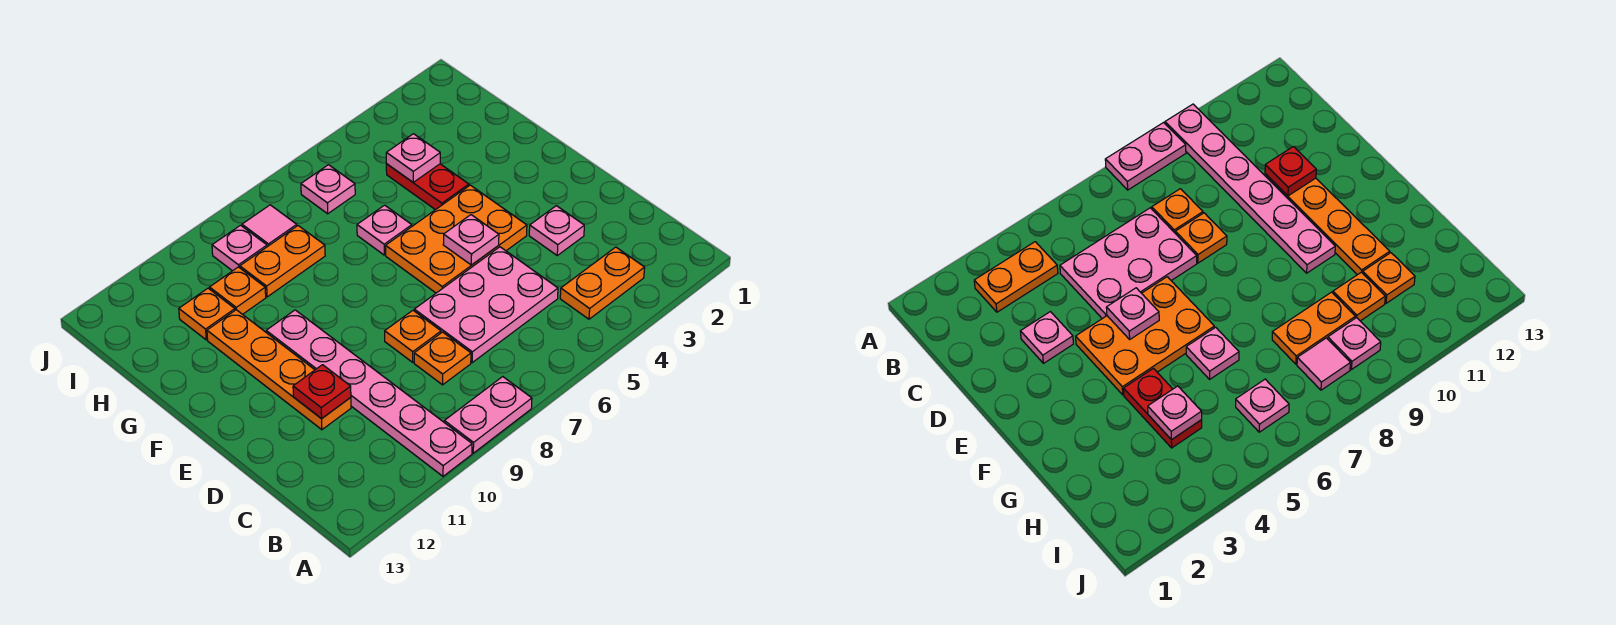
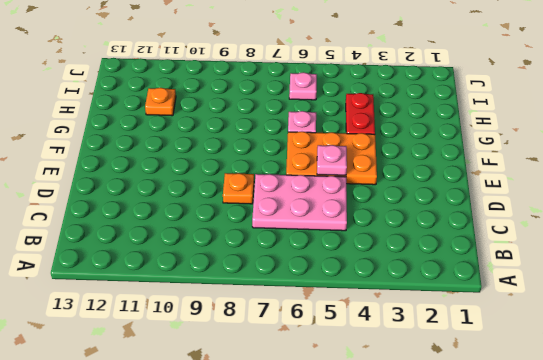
none -> pink 1x2 plate [444,377,532,453]
none -> pink 1x6 plate [266,310,472,476]
none -> orange 1x2 plate [560,247,645,319]

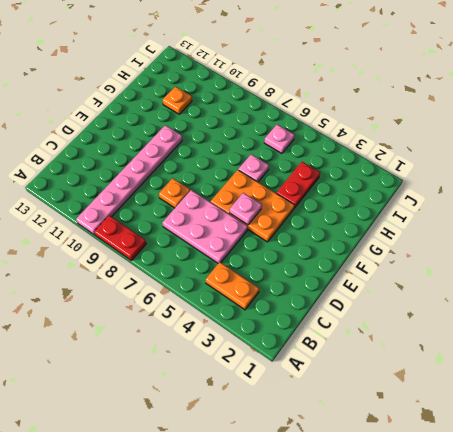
red 1x2 plate [94,215,146,260] -> pink 1x2 plate [444,377,532,453]
none -> orange 1x1 plate [414,332,471,385]
none -> pink 1x1 plate [529,206,584,255]
none -> orange 1x4 plate [207,310,351,430]

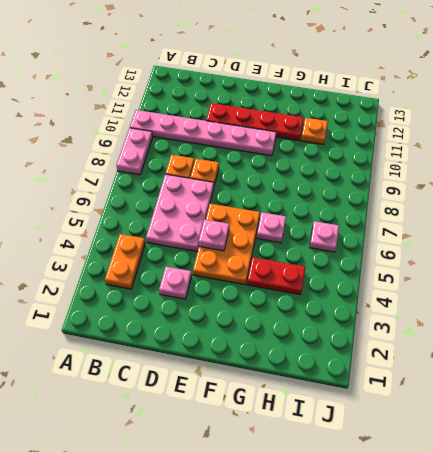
red 1x4 plate [206,103,304,141] -> orange 1x4 plate [207,310,351,430]
none -> orange 1x2 plate [240,226,325,297]
none -> orange 1x1 plate [210,267,266,314]
none -> pink 1x1 tile [242,205,297,247]

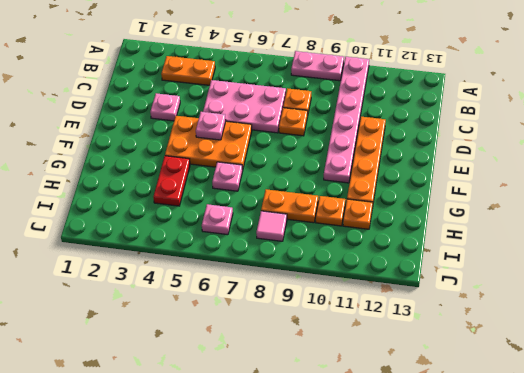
none -> pink 1x1 plate [212,225,267,271]
none -> red 1x1 plate [293,365,351,419]
none -> pink 1x1 plate [386,134,440,182]

